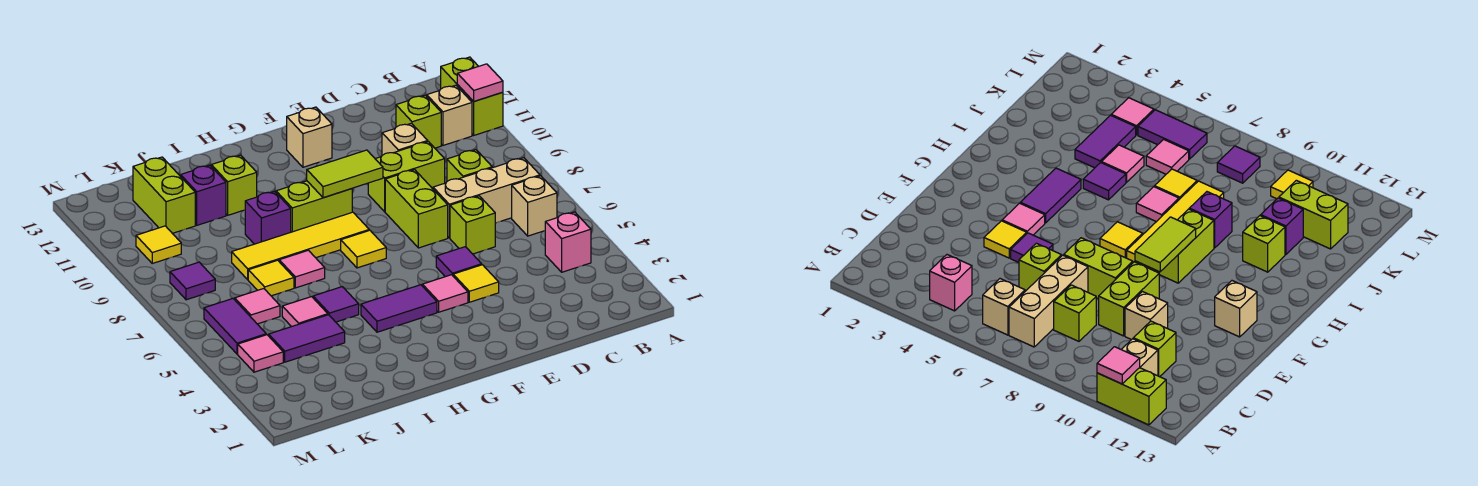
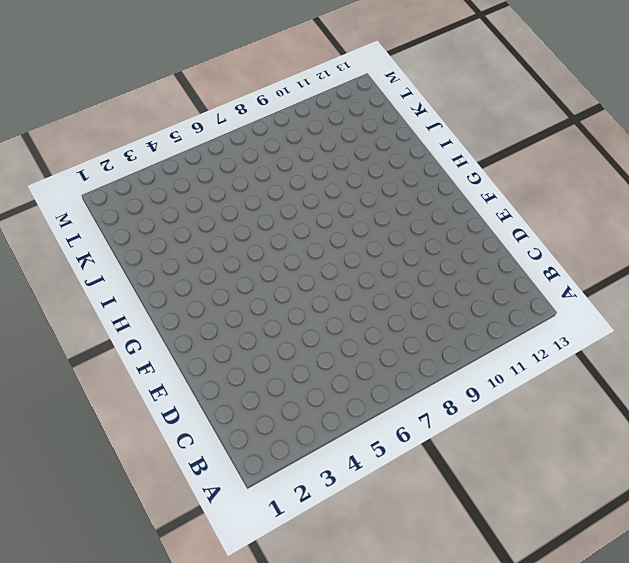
none -> lime 1x2 brick [441,57,503,135]
none -> pink 1x1 brick [545,212,591,272]
none -> tan 1x1 brick [512,176,557,236]
none -> tan 1x3 brick [433,158,540,238]

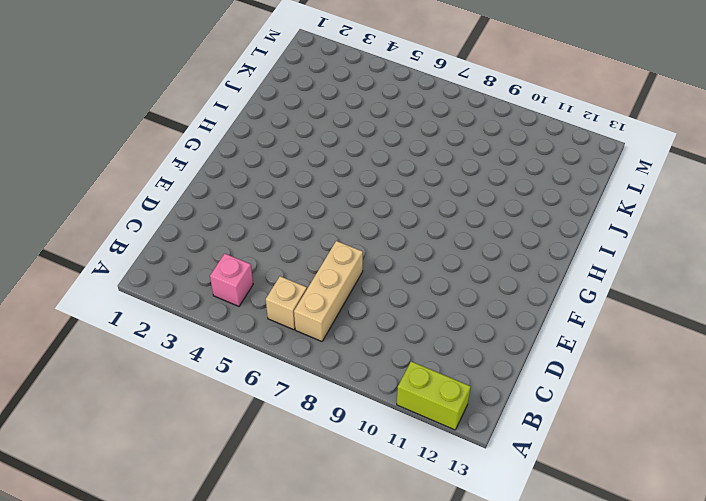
none -> tan 1x1 brick [427,85,472,145]
none -> lime 1x1 brick [447,150,492,181]
none -> lime 1x1 brick [396,95,441,148]
none -> lime 1x1 brick [450,196,495,254]

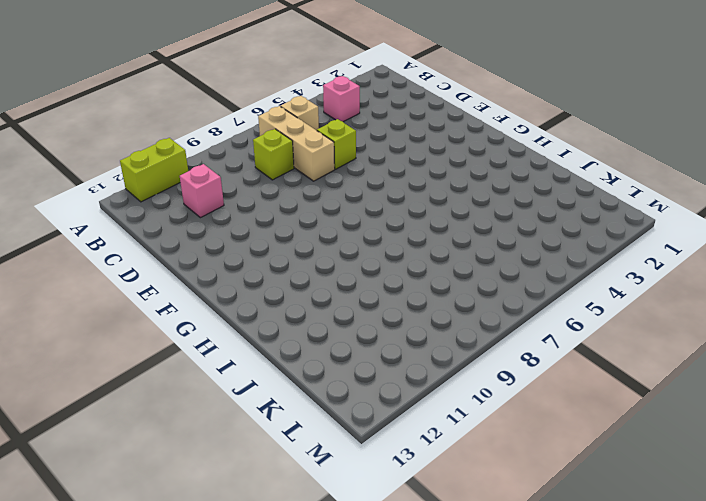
pink 1x1 brick [180,164,224,218] -> lime 1x1 brick [396,95,441,148]
none -> tan 1x1 brick [427,85,472,145]
none -> lime 1x2 brick [368,141,445,212]
none -> tan 1x1 brick [382,123,428,155]
none -> yellow 1x1 tile [453,265,499,302]

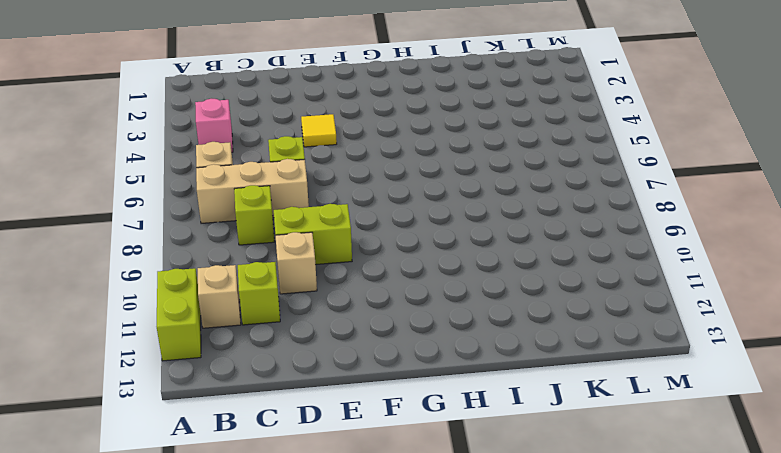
none -> purple 1x1 tile [436,247,482,277]
none -> lime 1x2 brick [385,170,448,248]
none -> pink 1x1 tile [422,275,468,312]
none -> tan 1x1 brick [287,107,332,167]

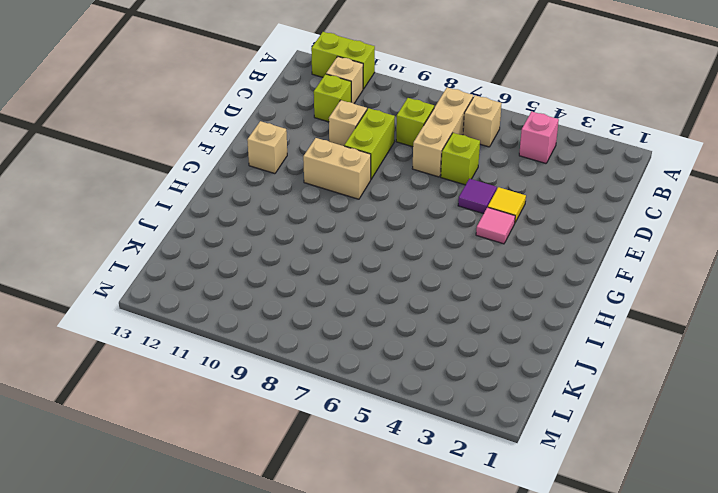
tan 1x2 brick [303,138,371,199] -> none
none -> lime 1x2 brick [385,170,448,248]
none -> purple 1x2 tile [361,285,437,332]
none -> yellow 1x1 tile [341,230,386,268]
none -> yellow 1x4 tile [232,212,369,280]

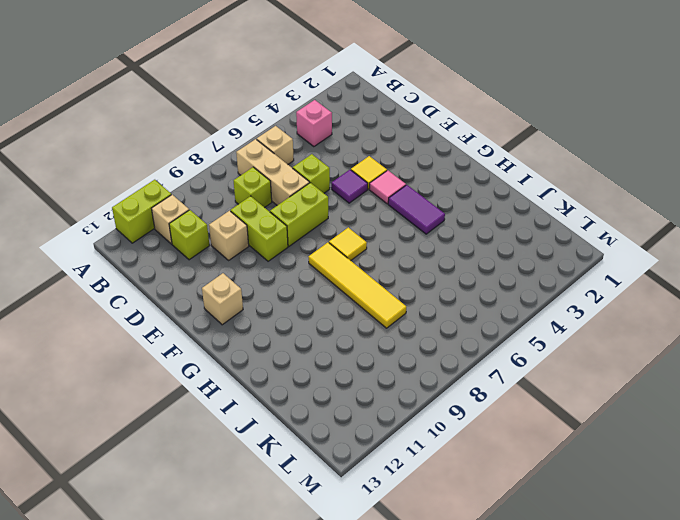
none -> lime 1x2 brick [276,181,352,232]
none -> purple 1x1 tile [313,287,359,322]
none -> pink 1x1 tile [279,250,325,288]
none -> purple 1x1 brick [245,191,291,244]

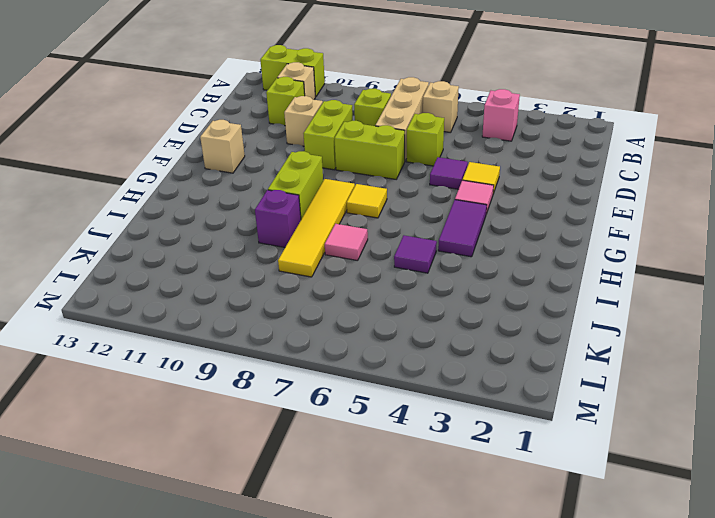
none -> lime 1x1 brick [211,155,257,215]
none -> purple 1x2 tile [269,315,345,362]
none -> pink 1x1 tile [282,297,328,327]
none -> yellow 1x1 tile [248,260,294,296]

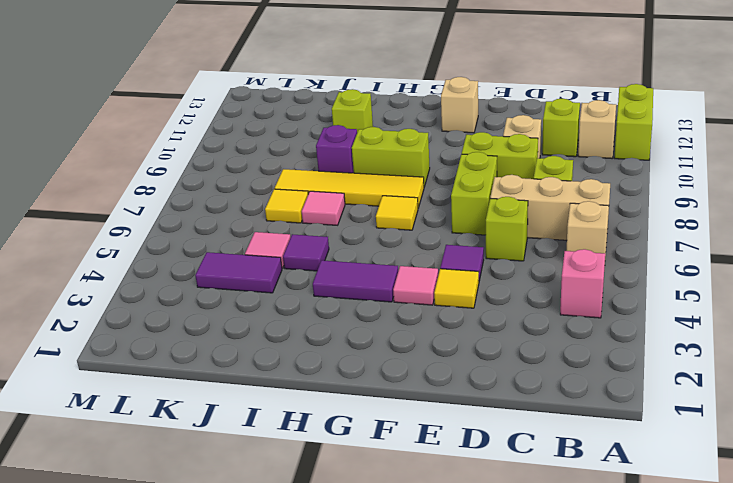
none -> purple 1x1 brick [181,165,226,225]
none -> pink 1x1 tile [235,289,280,324]
none -> lime 1x2 brick [133,157,195,233]
none -> pink 1x1 tile [238,335,283,372]

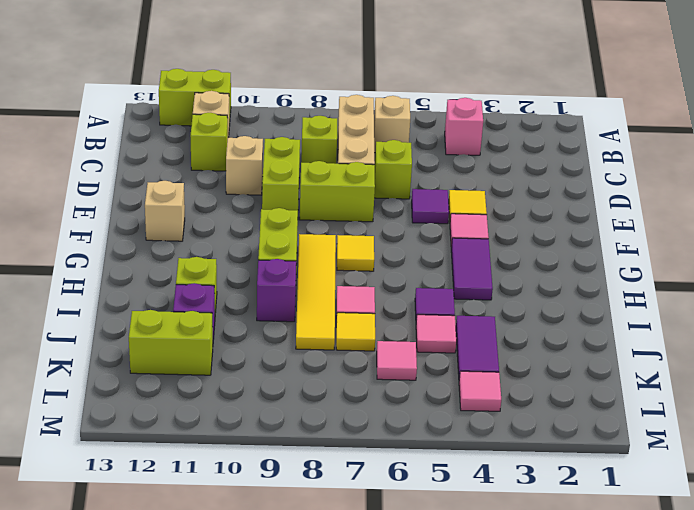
none -> purple 1x2 tile [204,298,266,354]
none -> purple 1x1 tile [170,262,215,300]
none -> yellow 1x1 tile [136,226,181,263]
none -> pink 1x1 tile [457,64,503,101]

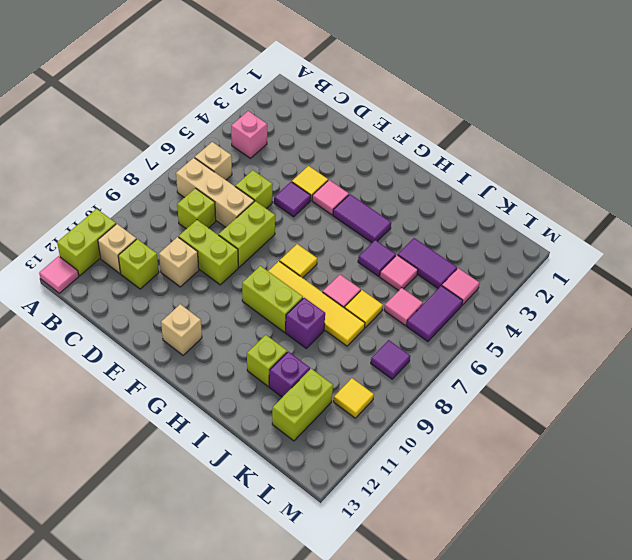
pink 1x1 tile [39,256,79,293] -> pink 1x1 tile moved to [457,64,503,101]
none -> lime 1x2 tile [307,150,383,198]

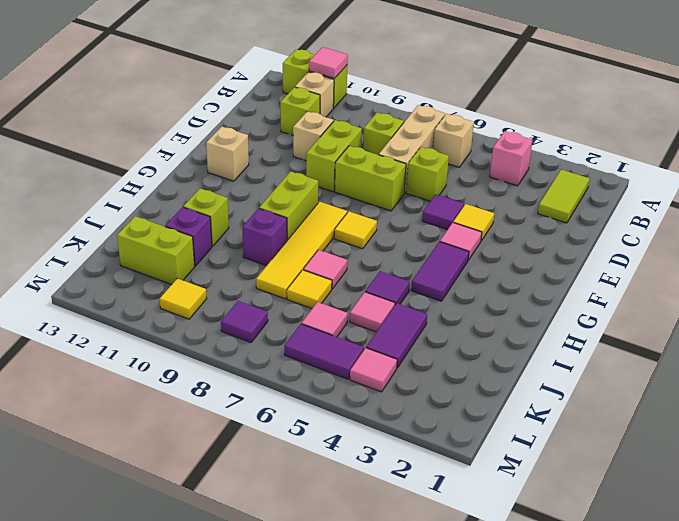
lime 1x2 tile [538,170,590,223] -> lime 1x2 tile moved to [307,150,383,198]

